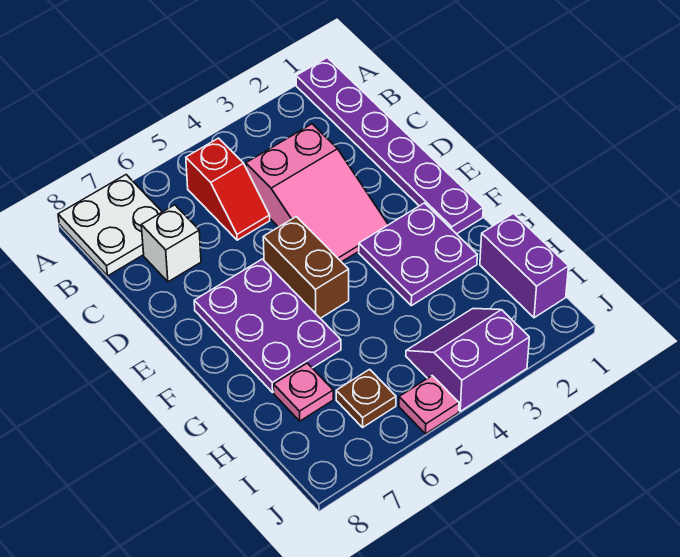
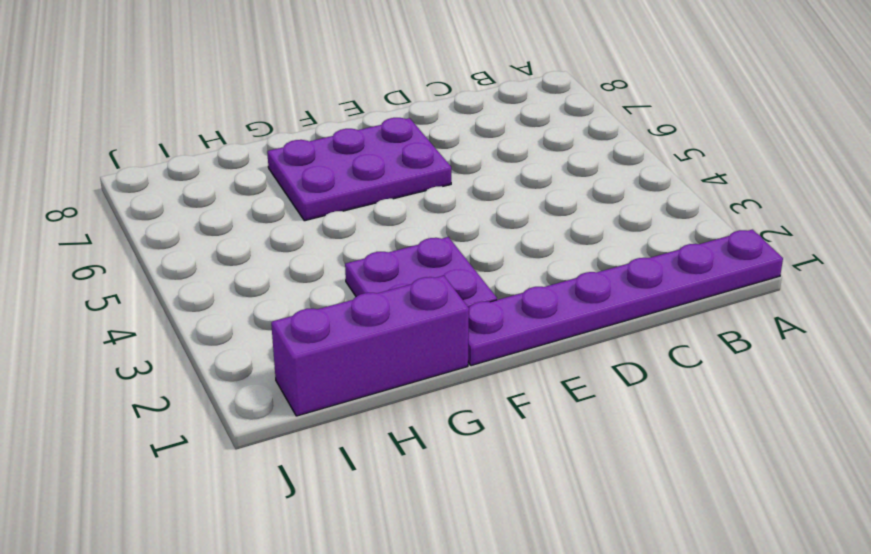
purple 1x3 brick [271,276,469,416] -> purple 1x2 brick [480,214,569,318]
none -> white 2x2 plate [58,175,162,276]
none -> red 1x2 slope [186,138,270,240]
none -> pink 2x3 slope [246,124,388,262]

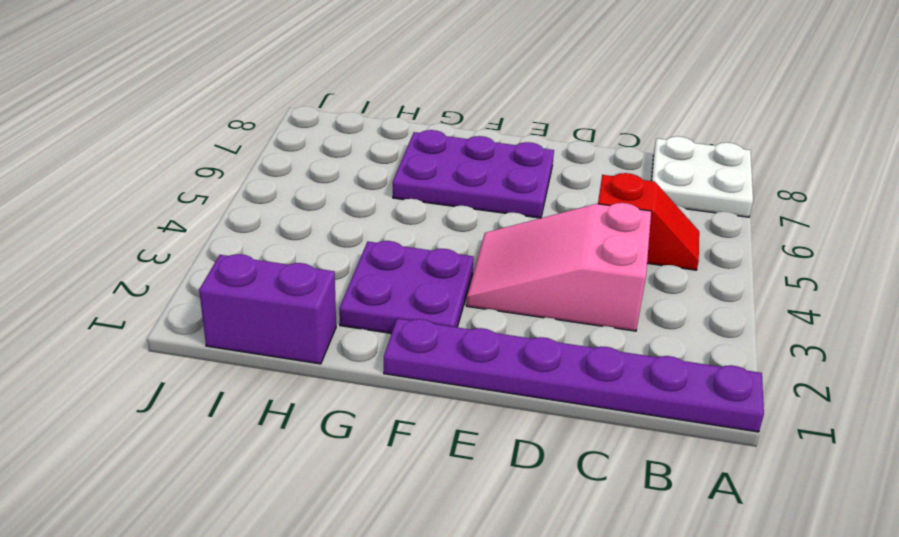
red 1x2 slope [598,173,699,270] -> red 1x2 slope turned to [186,138,270,240]
none -> white 1x1 brick [141,205,201,282]
none -> brown 1x2 brick [263,217,349,318]
none -> pink 1x1 plate [274,363,333,421]

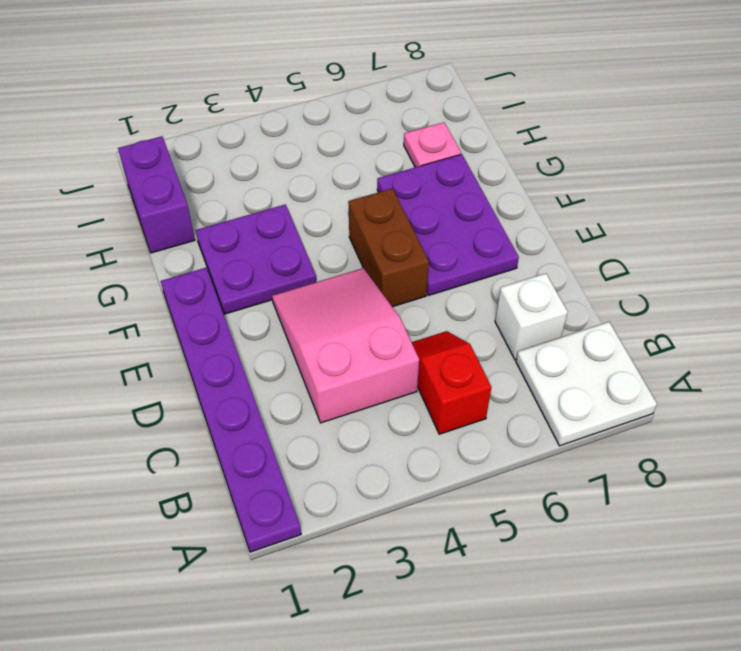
none -> purple 2x2 slope [406,309,529,411]
none -> brown 1x1 plate [336,369,396,427]
none -> pink 1x1 plate [399,376,459,434]

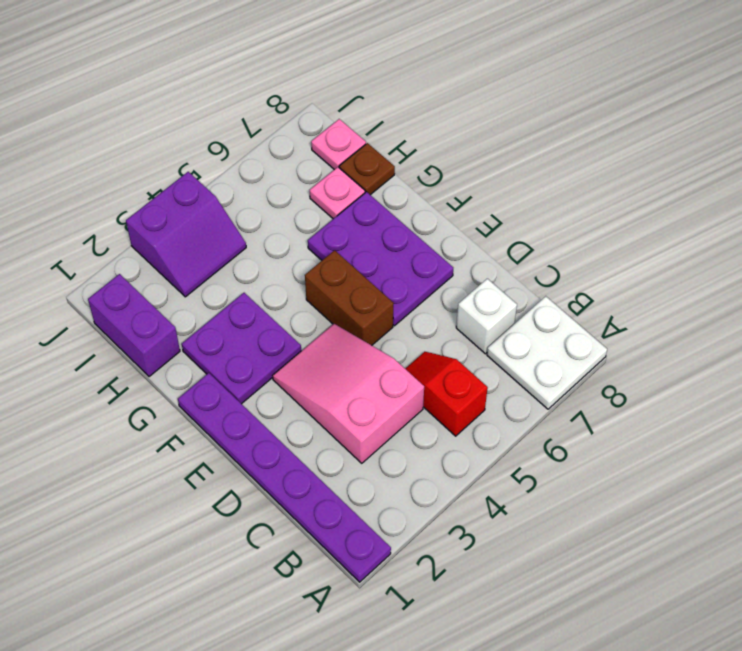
brown 1x1 plate [339,143,395,195] -> brown 1x1 plate moved to [336,369,396,427]
pink 1x1 plate [311,119,366,170] -> pink 1x1 plate moved to [399,376,459,434]

